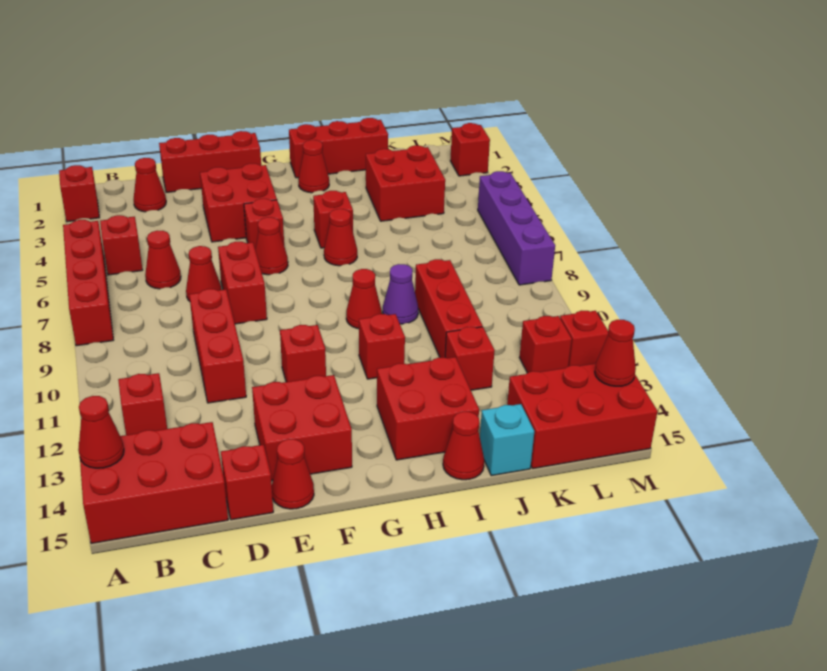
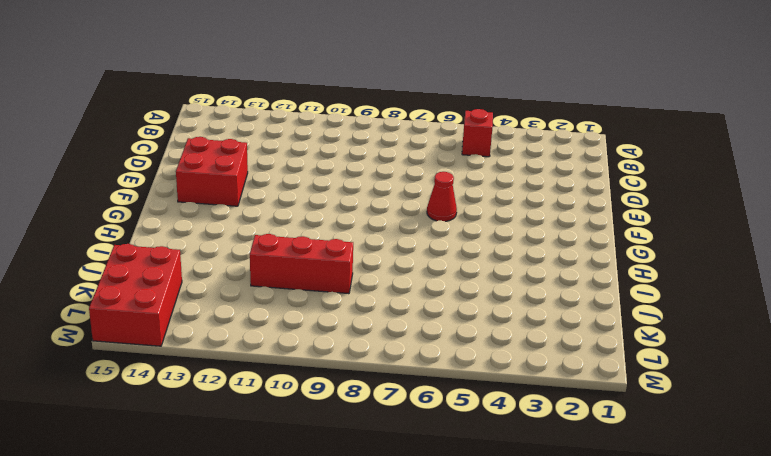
none -> red 1x1 brick [59,165,99,222]
none -> red 1x4 brick [63,220,113,346]
none -> red 2x3 brick [80,422,228,544]
none -> red 1x1 brick [118,373,167,435]

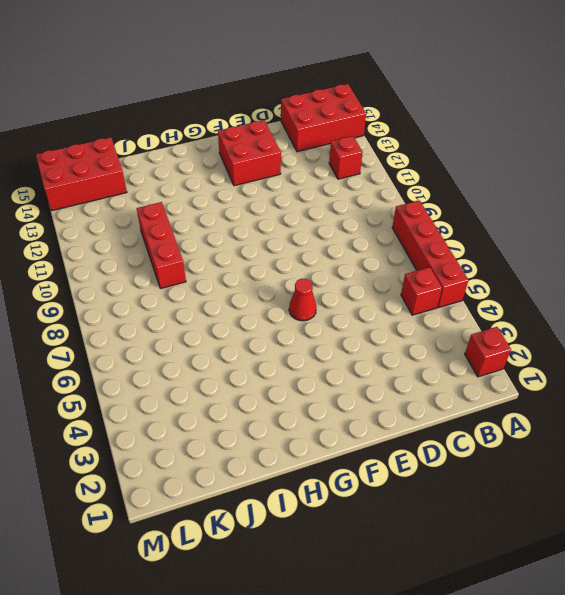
none -> red 1x1 cone [133,158,166,212]
none -> red 1x1 cone [145,230,181,289]
none -> red 1x3 brick [159,131,261,192]
none -> red 1x1 cone [186,246,222,301]

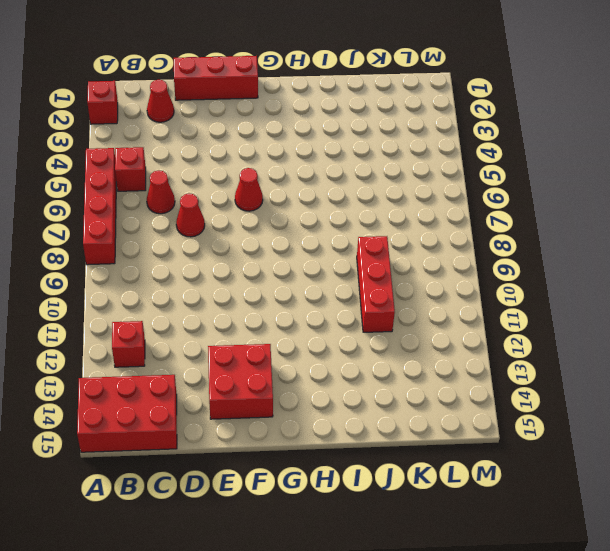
none -> red 1x3 brick [189,289,246,403]
none -> red 1x1 brick [221,445,273,520]
none -> red 2x2 brick [200,164,277,242]
none -> red 1x2 brick [218,242,267,324]

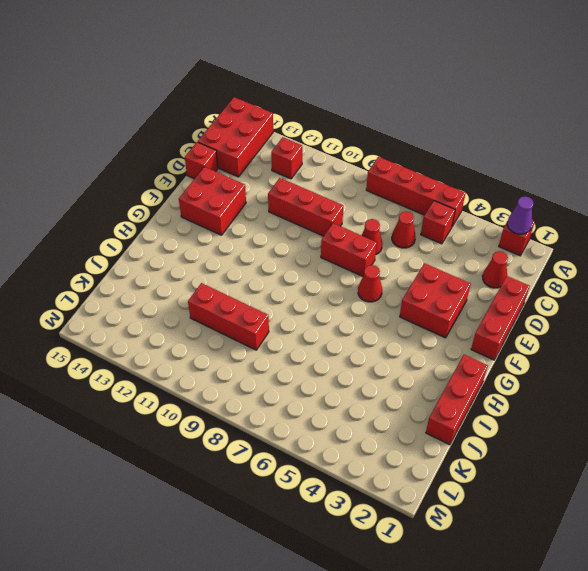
purple 1x1 cone [507,196,533,234] -> purple 1x1 cone moved to [383,264,418,324]
none -> red 1x1 cone [272,439,314,509]
none -> red 1x1 brick [244,199,284,250]
none -> red 1x1 brick [280,325,326,382]
none -> red 1x1 cone [298,140,329,193]

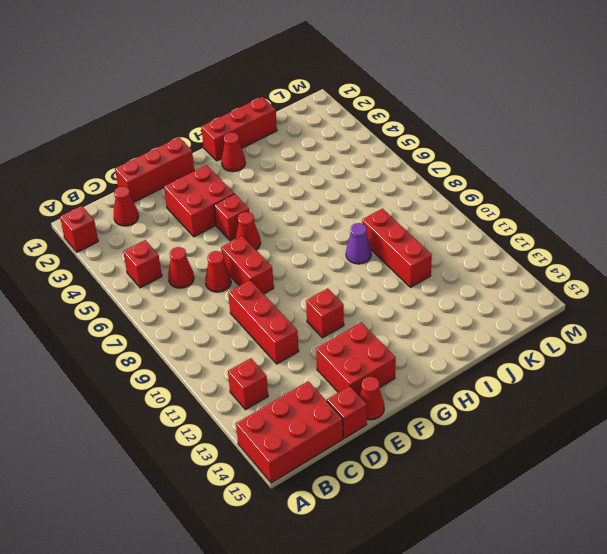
none -> red 1x4 brick [63,220,113,346]
none -> red 1x1 brick [313,191,353,248]
none -> red 1x1 cone [324,209,357,266]
none -> red 1x1 cone [346,269,382,329]

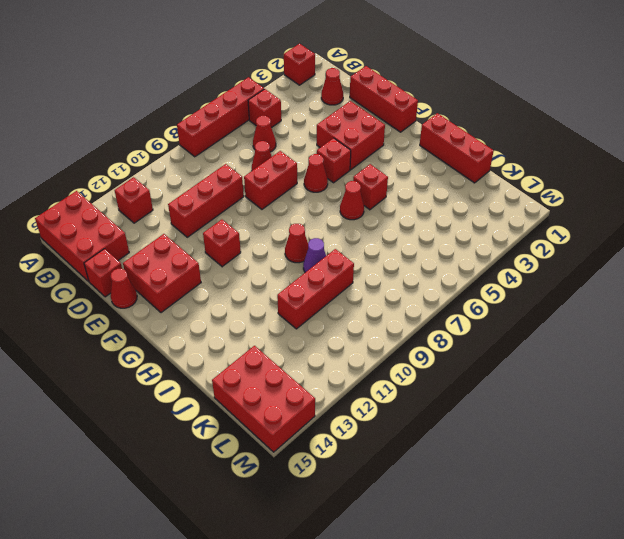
none -> red 1x1 cone [298,140,329,193]
none -> red 1x1 brick [359,314,405,379]
none -> red 2x2 brick [377,357,479,460]
none -> red 1x1 cone [443,412,484,480]

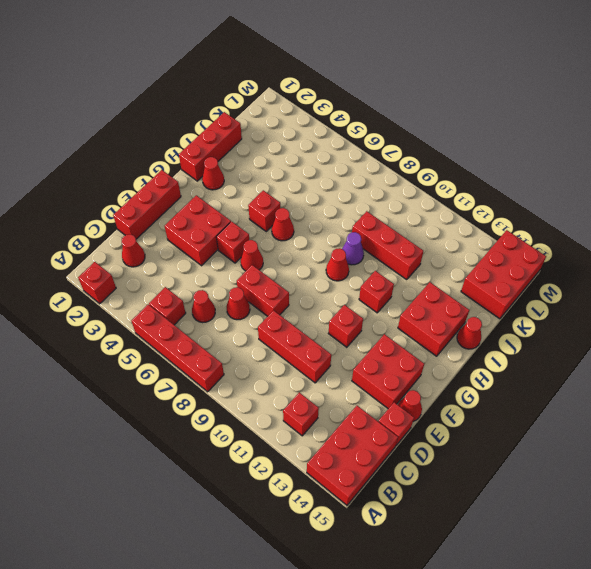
none -> red 2x2 brick [366,145,445,221]
none -> red 1x1 brick [445,327,495,390]
none -> cyan 1x1 brick [480,404,534,476]
none -> red 1x1 brick [520,316,572,373]

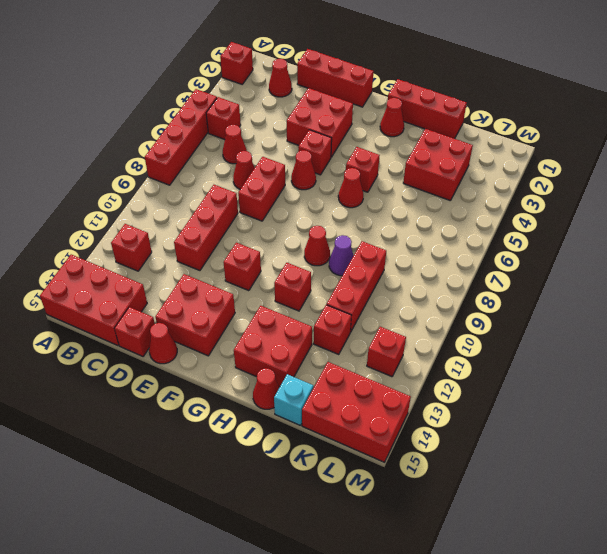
none -> red 1x1 brick [450,123,490,176]
none -> purple 1x4 brick [478,171,555,285]
none -> red 1x1 brick [560,311,608,366]
none -> red 1x1 cone [78,396,124,468]

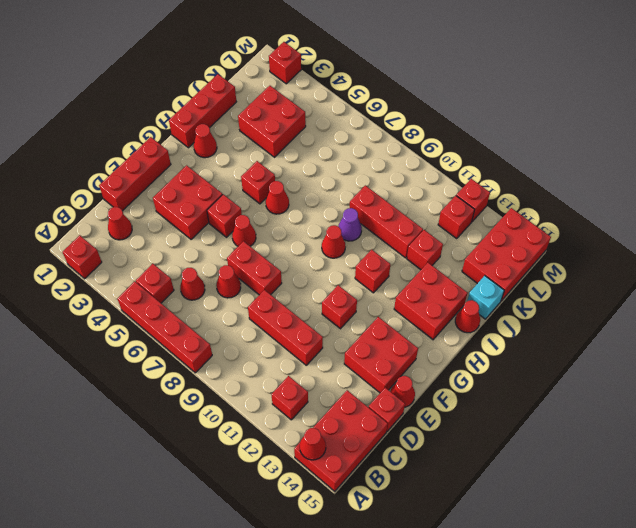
none -> purple 1x4 brick [478,171,555,285]
none -> red 1x1 cone [595,320,636,386]

